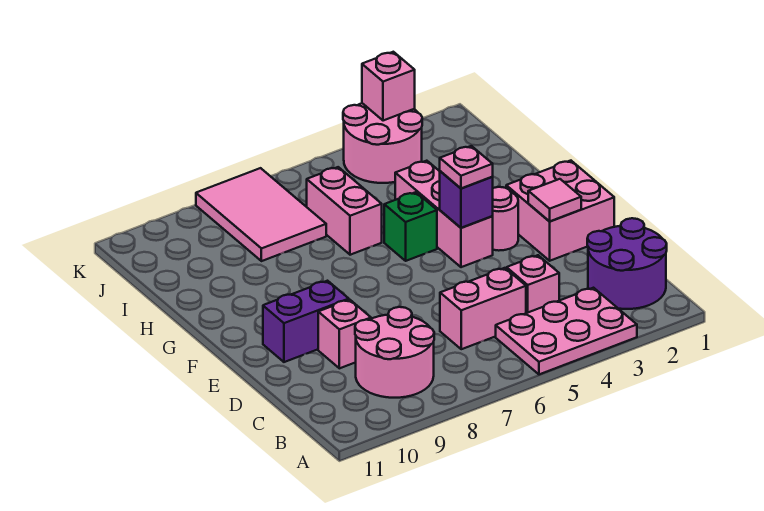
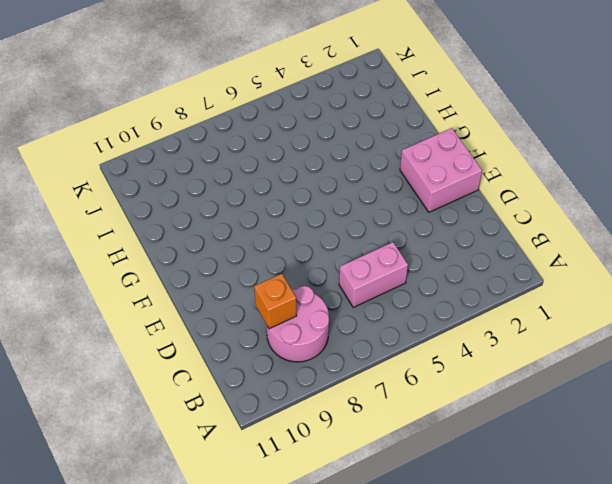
orange 1x1 brick [254,274,297,329] -> none
none -> pink 2x3 plate [496,288,637,374]
none -> purple 2x2 round brick [587,218,667,309]
none -> pink 1x1 brick [507,255,559,313]

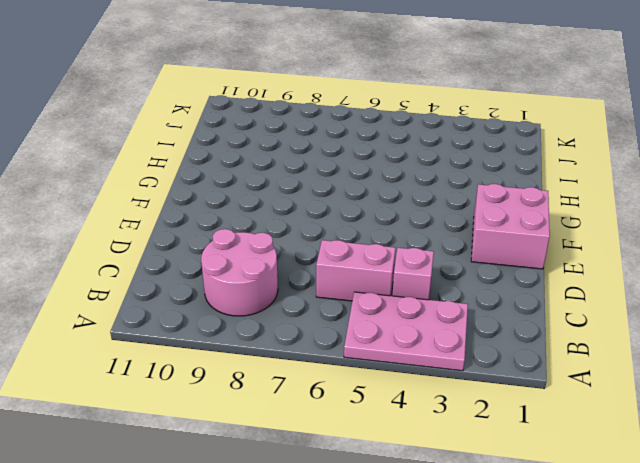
none -> purple 2x2 round brick [587,218,667,309]
none -> pink 1x1 brick [318,300,371,368]
none -> purple 1x2 brick [263,281,349,362]

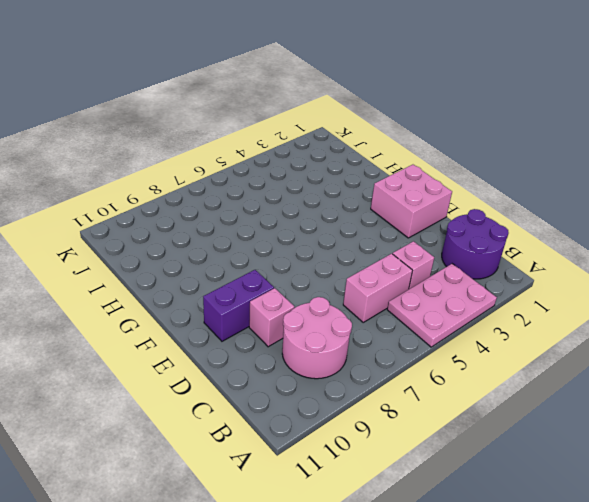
none -> pink 1x1 round brick [493,187,518,251]
none -> pink 1x3 brick [395,161,493,267]
none -> green 1x1 brick [384,192,437,261]

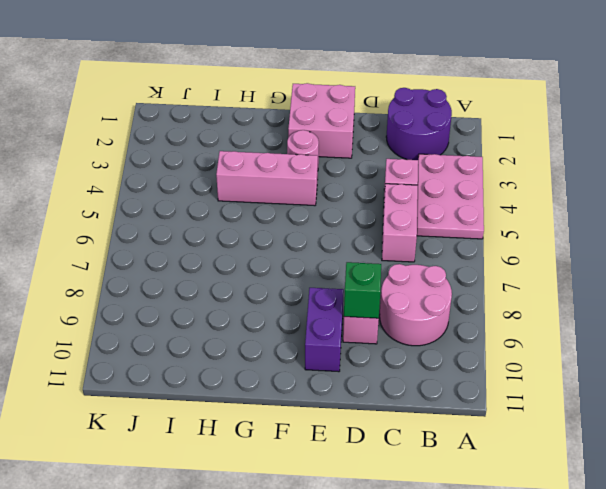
green 1x1 brick [344,262,381,318] -> green 1x1 brick moved to [384,192,437,261]
none -> pink 1x2 brick [307,167,382,255]
none -> pink 2x3 tile [196,168,326,261]
none -> pink 2x2 round brick [343,103,422,183]

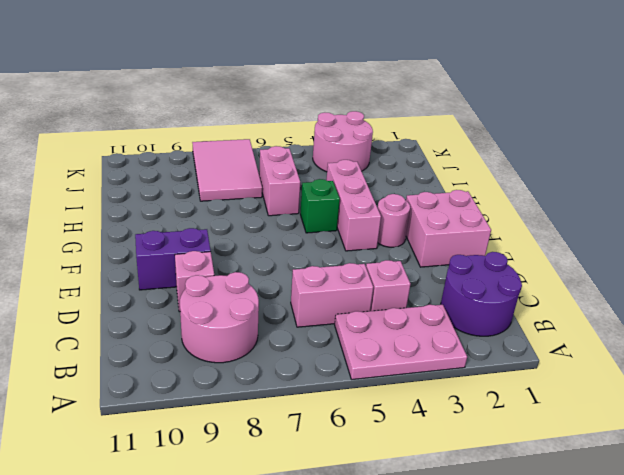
none -> pink 1x1 tile [528,179,581,221]
none -> purple 1x1 brick [440,171,493,228]
none -> pink 1x1 brick [362,52,415,121]

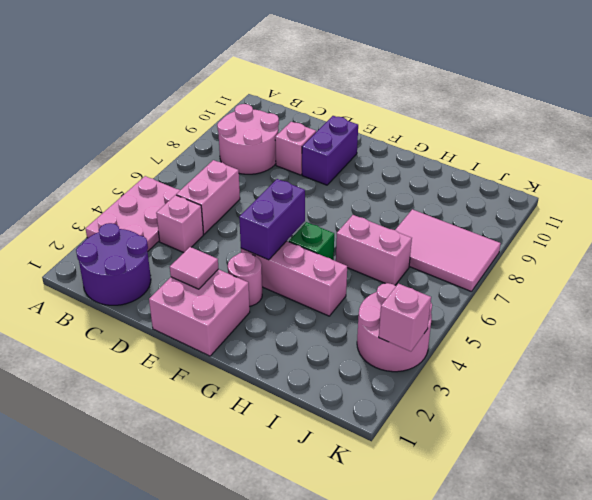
purple 1x2 brick [239,179,305,260] -> purple 1x1 brick [440,171,493,228]
none -> pink 1x1 plate [440,146,493,189]

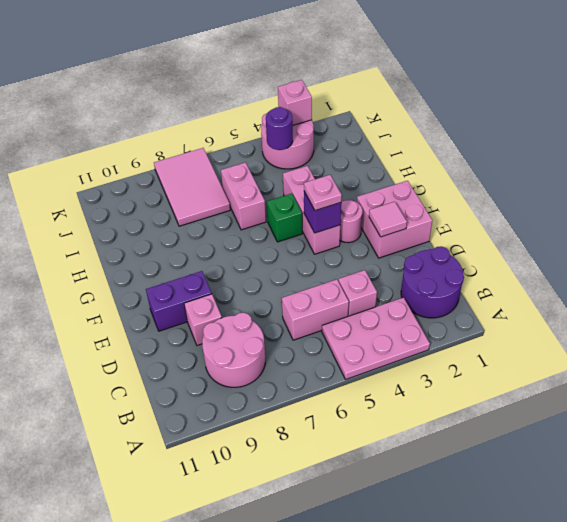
purple 1x1 round brick [266,107,293,150] -> none

